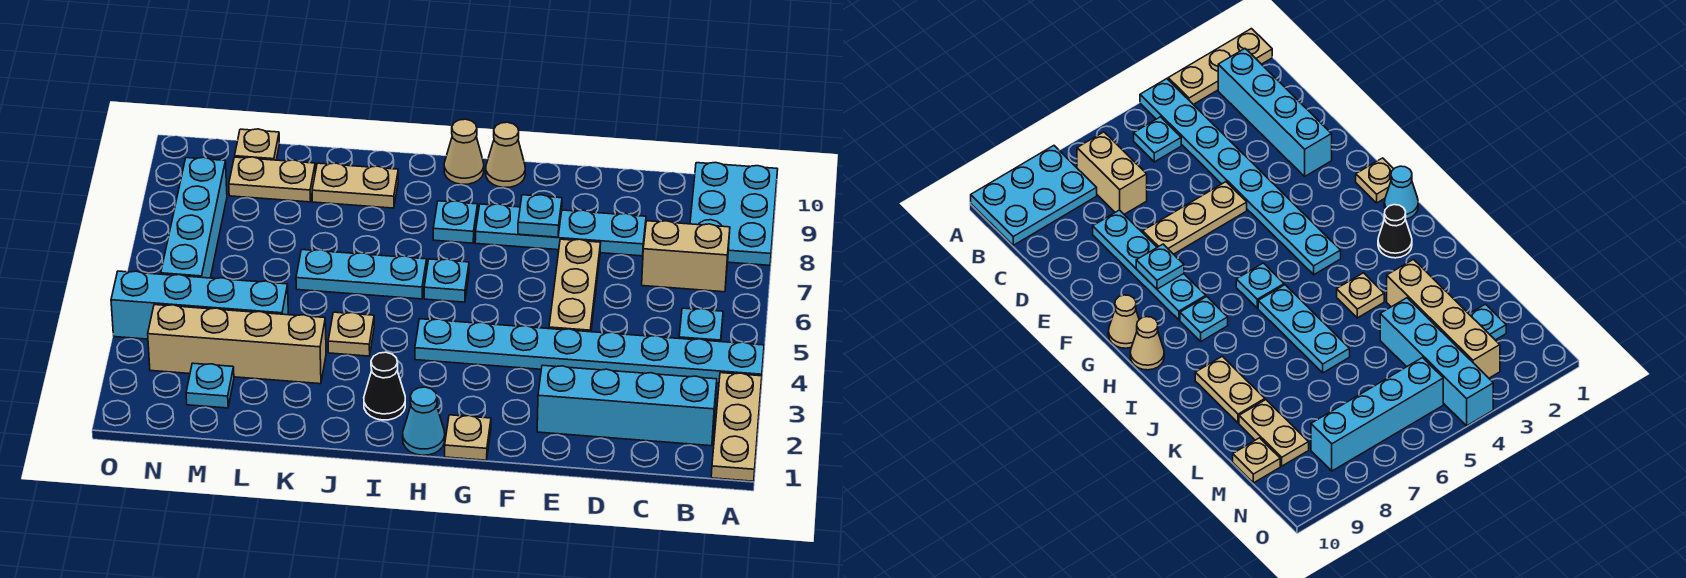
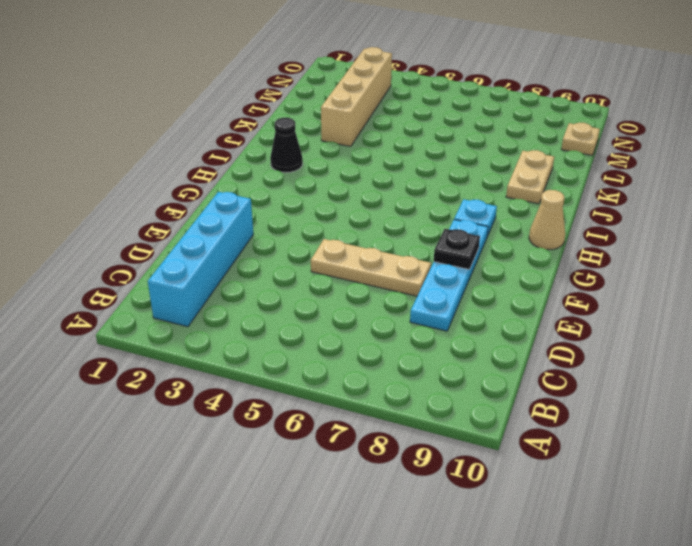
black 1x1 plate [434,229,480,269] -> cyan 1x1 plate [518,195,562,237]
none -> tan 1x3 plate [711,373,762,481]
none -> cyan 1x8 plate [415,319,764,383]
none -> cyan 2x3 plate [690,162,778,265]

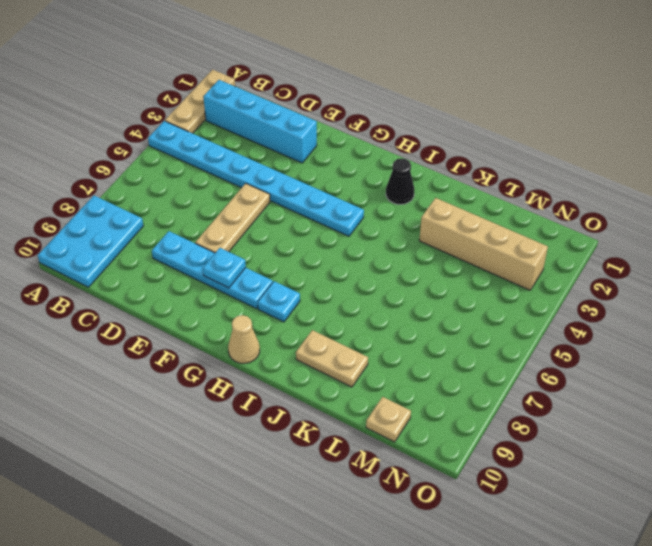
none -> cyan 1x1 plate [679,308,723,342]
none -> tan 1x2 brick [642,221,730,292]
none -> tan 1x1 plate [445,415,491,460]

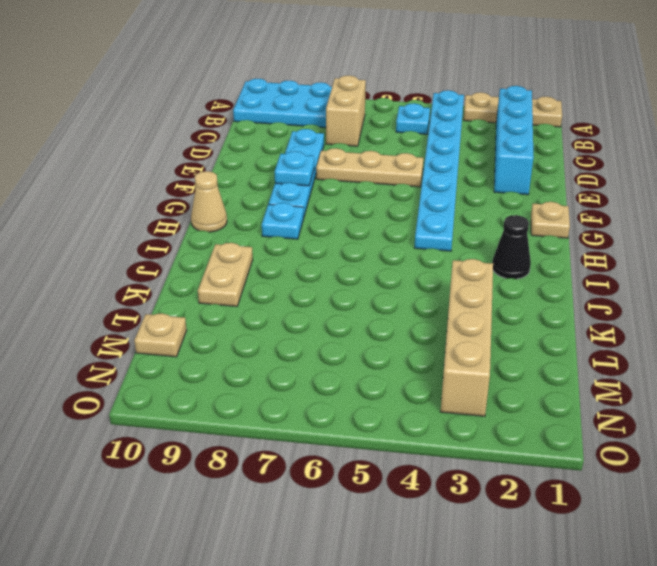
none -> tan 1x1 cone [486,122,525,188]
none -> cyan 1x1 cone [403,387,445,455]
none -> cyan 1x1 plate [424,259,469,302]

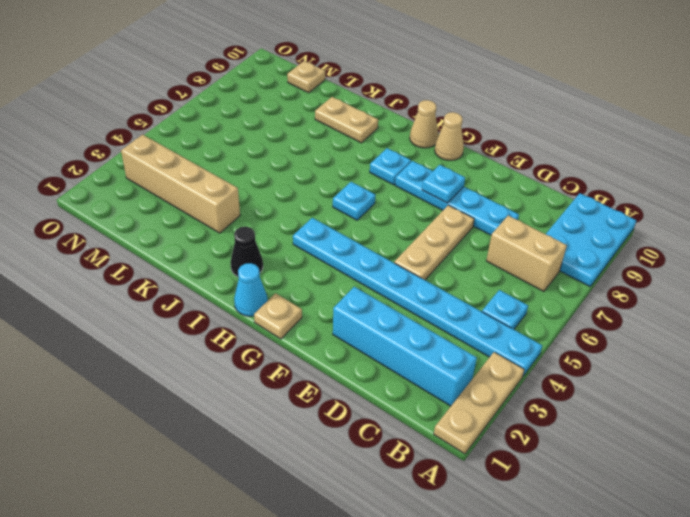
none -> cyan 1x3 plate [296,250,427,299]
none -> tan 1x1 plate [328,312,374,356]
none -> cyan 1x4 brick [111,271,288,339]

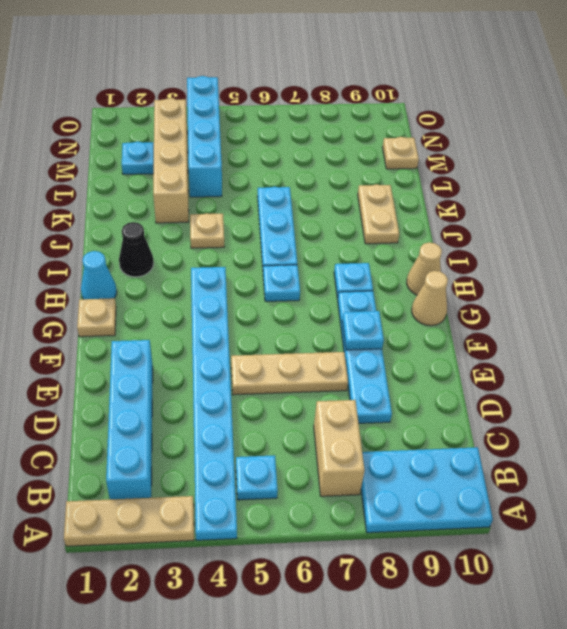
none -> tan 1x2 plate [229,157,315,202]
none -> cyan 1x4 brick [161,158,227,278]

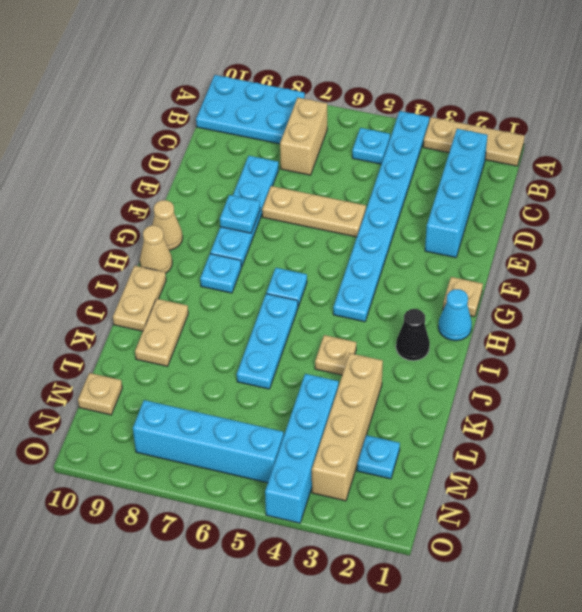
tan 1x2 plate [113,266,166,331] -> tan 1x2 plate moved to [229,157,315,202]

